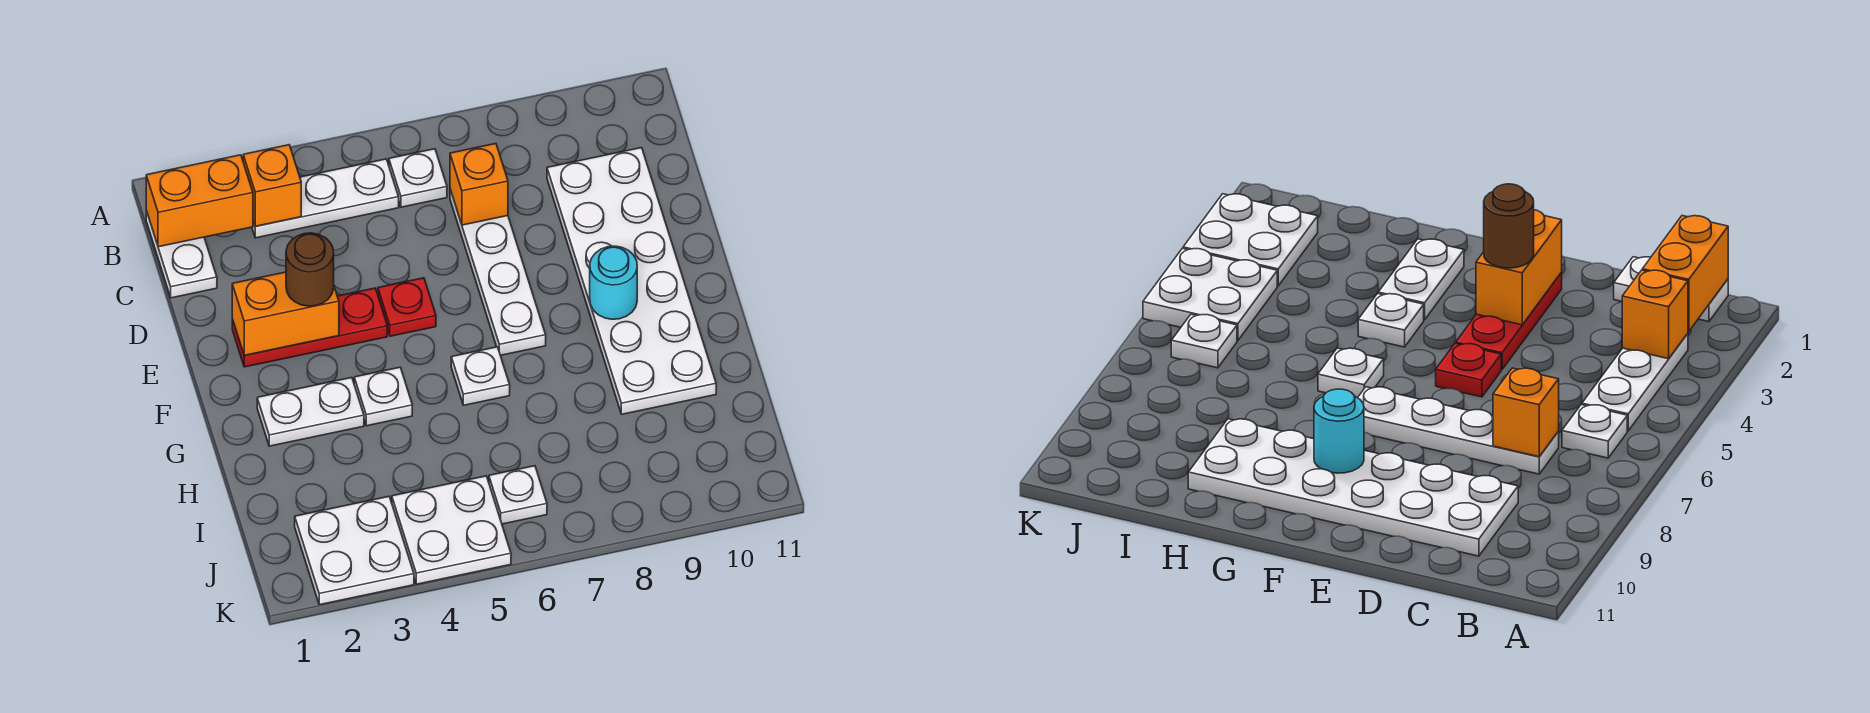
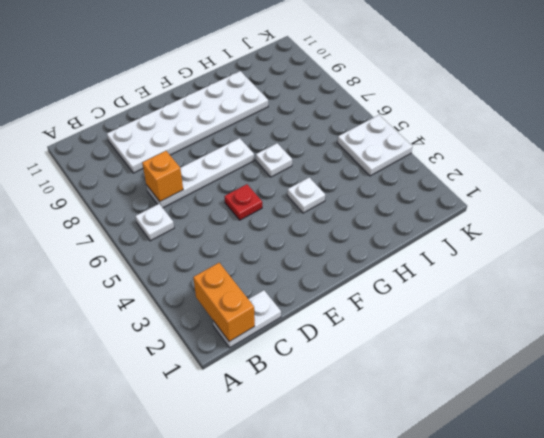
none -> white 1x3 plate [252,159,399,238]
none -> red 1x3 plate [232,288,387,367]
none -> white 1x2 plate [257,378,364,446]

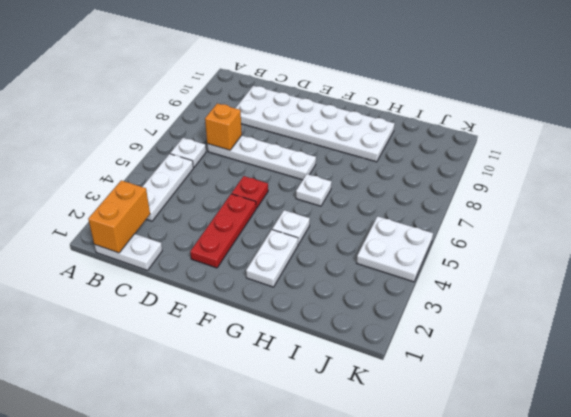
none -> white 2x2 plate [295,497,414,605]
none -> white 1x1 plate [489,466,547,524]
none -> orange 1x1 brick [243,145,301,226]

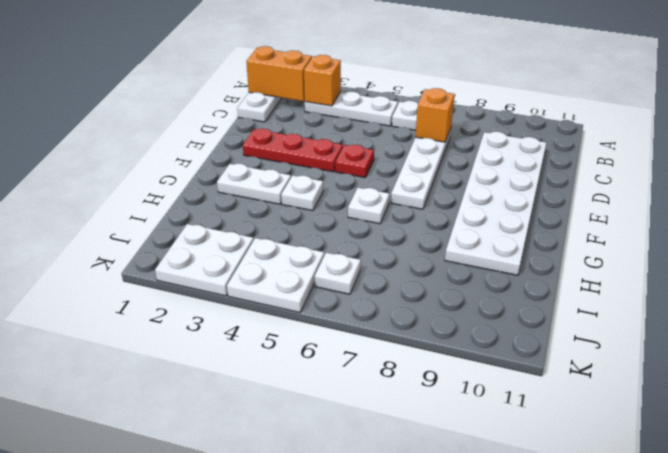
none -> orange 1x2 brick [232,272,339,355]
none -> cyan 1x1 round brick [590,246,637,319]
none -> brown 1x1 round brick [286,233,334,306]

